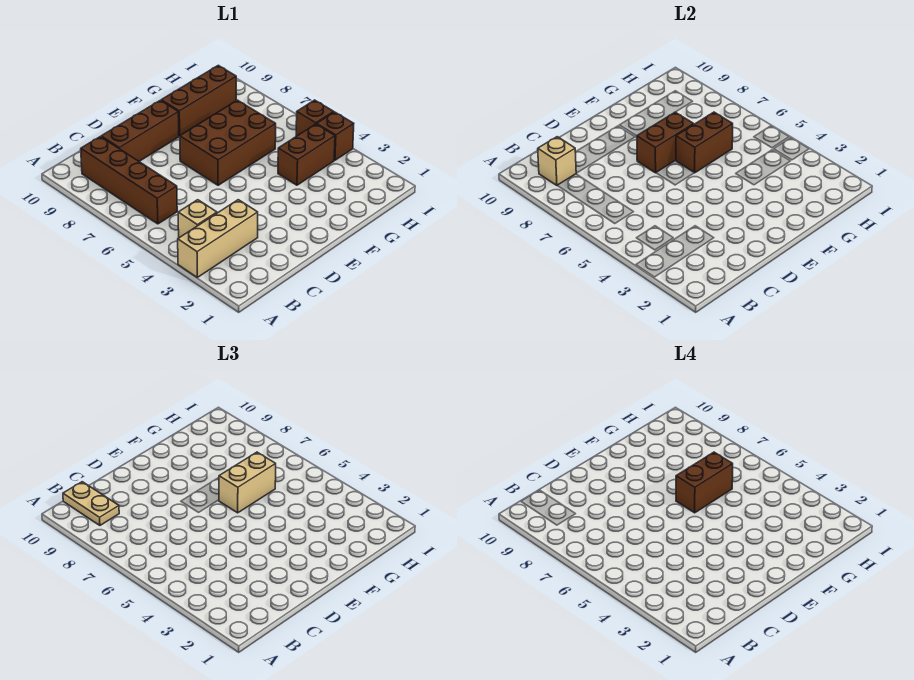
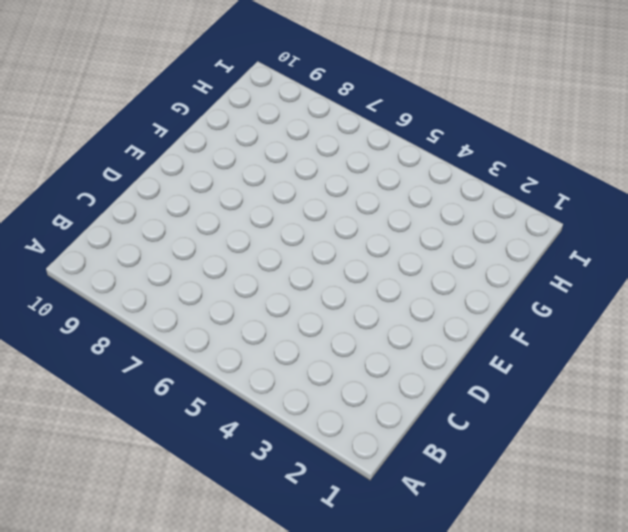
none -> tan 1x3 brick [178,200,258,277]
none -> tan 1x1 brick [178,200,217,238]
none -> brown 1x4 brick [81,137,177,224]

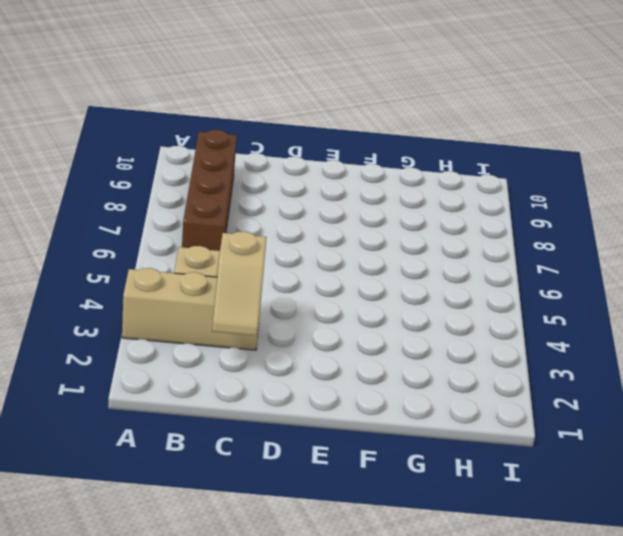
tan 1x2 slope [212,231,266,336] -> none
none -> brown 1x3 brick [101,100,179,161]
none -> brown 2x3 brick [180,100,276,185]
none -> brown 1x3 brick [161,65,236,136]

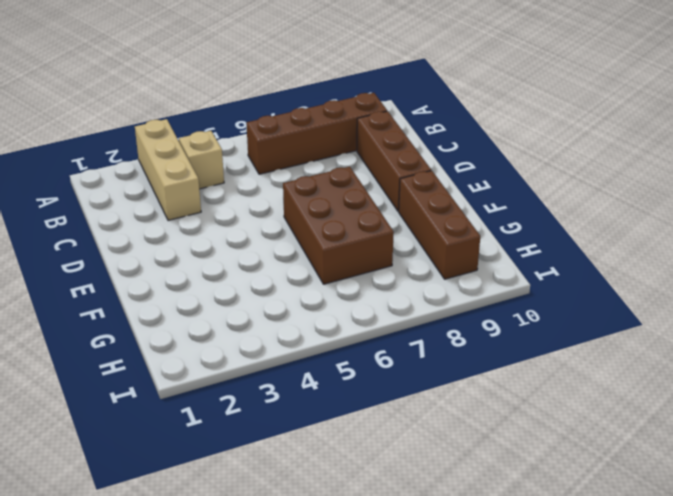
none -> brown 1x2 brick [278,124,335,185]
none -> brown 1x1 brick [317,112,354,160]
none -> brown 1x1 brick [296,100,334,136]

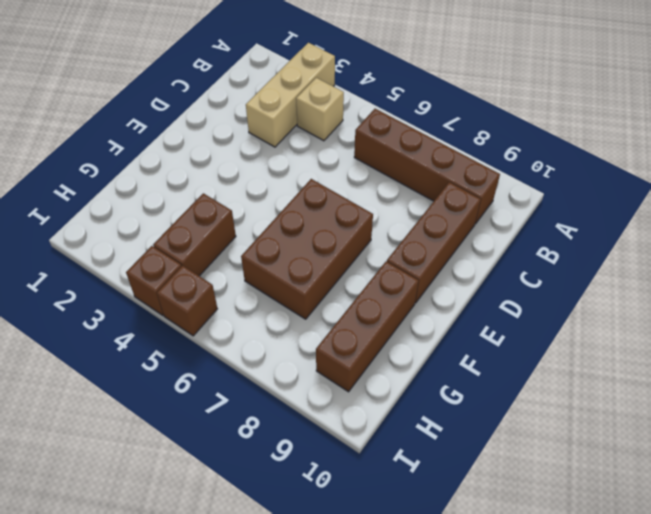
none -> tan 1x1 brick [538,137,576,185]
none -> brown 1x2 brick [637,112,694,173]
none -> brown 1x2 brick [676,112,733,173]

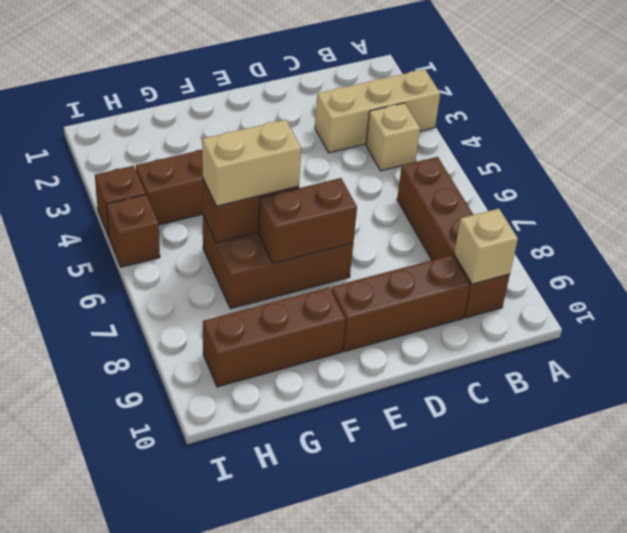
none -> tan 1x2 plate [63,482,119,525]
none -> brown 1x2 brick [676,452,733,513]

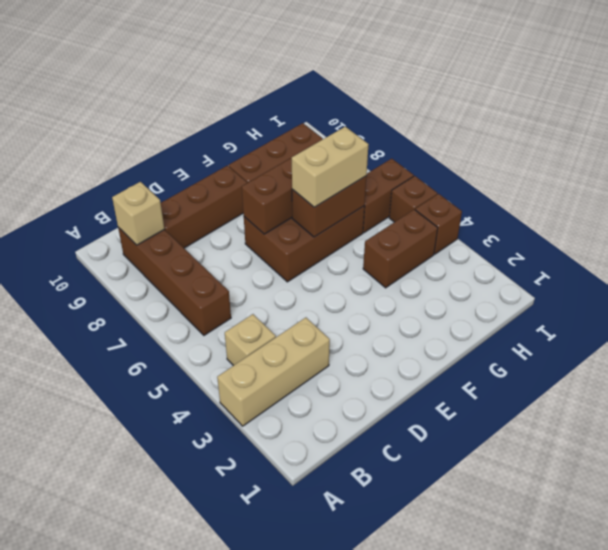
brown 1x2 brick [363,159,414,233] -> brown 1x2 brick moved to [676,452,733,513]
none -> tan 1x2 plate [63,482,119,525]

